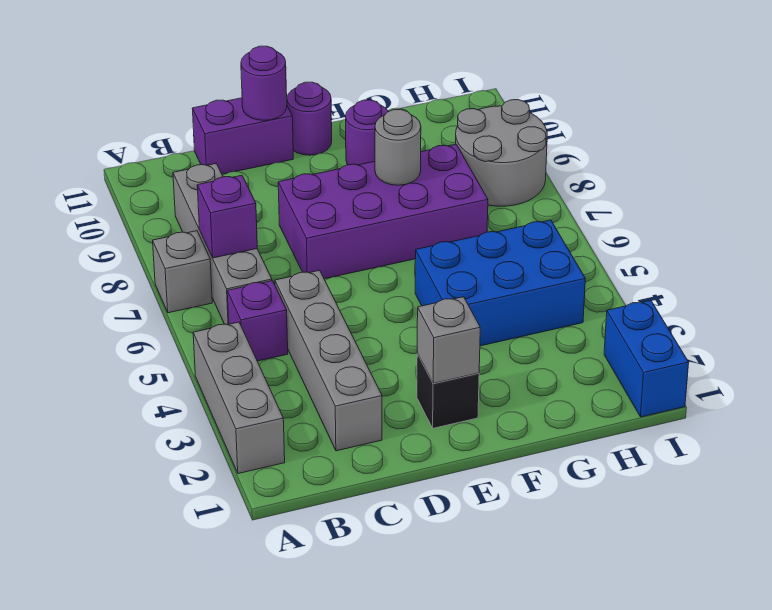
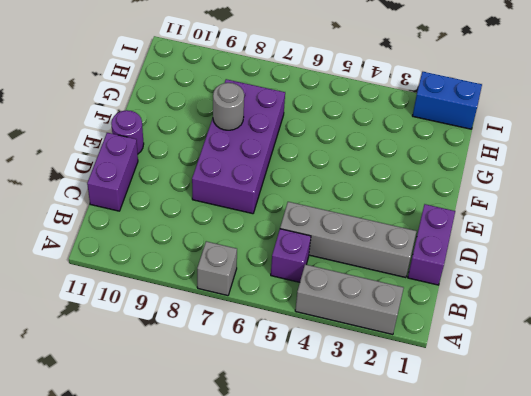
purple 1x2 brick [408,204,455,285] -> none
none -> grey 1x4 brick [173,164,272,325]
none -> black 1x1 brick [417,353,479,428]
none -> blue 2x3 brick [415,220,585,346]

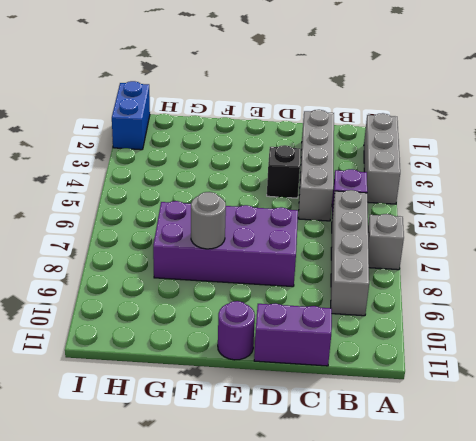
black 1x1 brick [267,145,301,198] -> black 1x1 brick moved to [417,353,479,428]
none -> blue 2x3 brick [415,220,585,346]
none -> purple 1x1 round brick [346,100,389,165]
none -> grey 2x2 round brick [456,100,547,206]

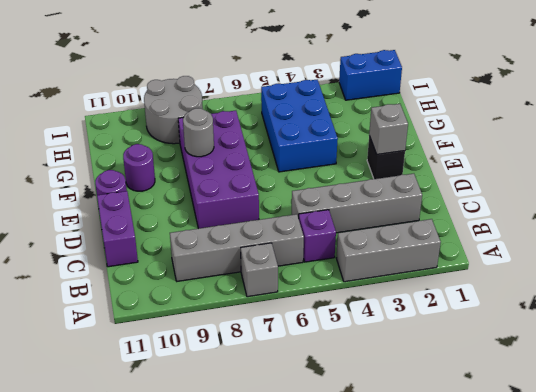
none -> purple 1x1 brick [197,175,257,258]
none -> purple 1x1 round brick [241,46,287,120]

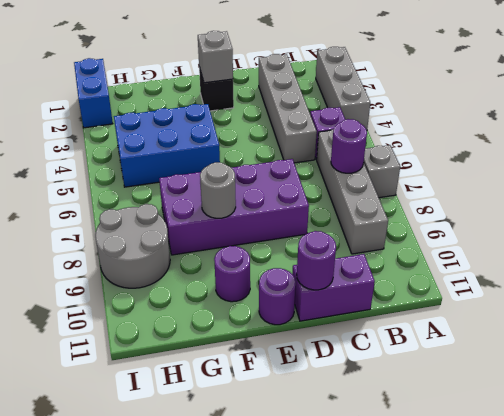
purple 1x1 round brick [331,119,367,173] -> purple 1x1 brick [197,175,257,258]

